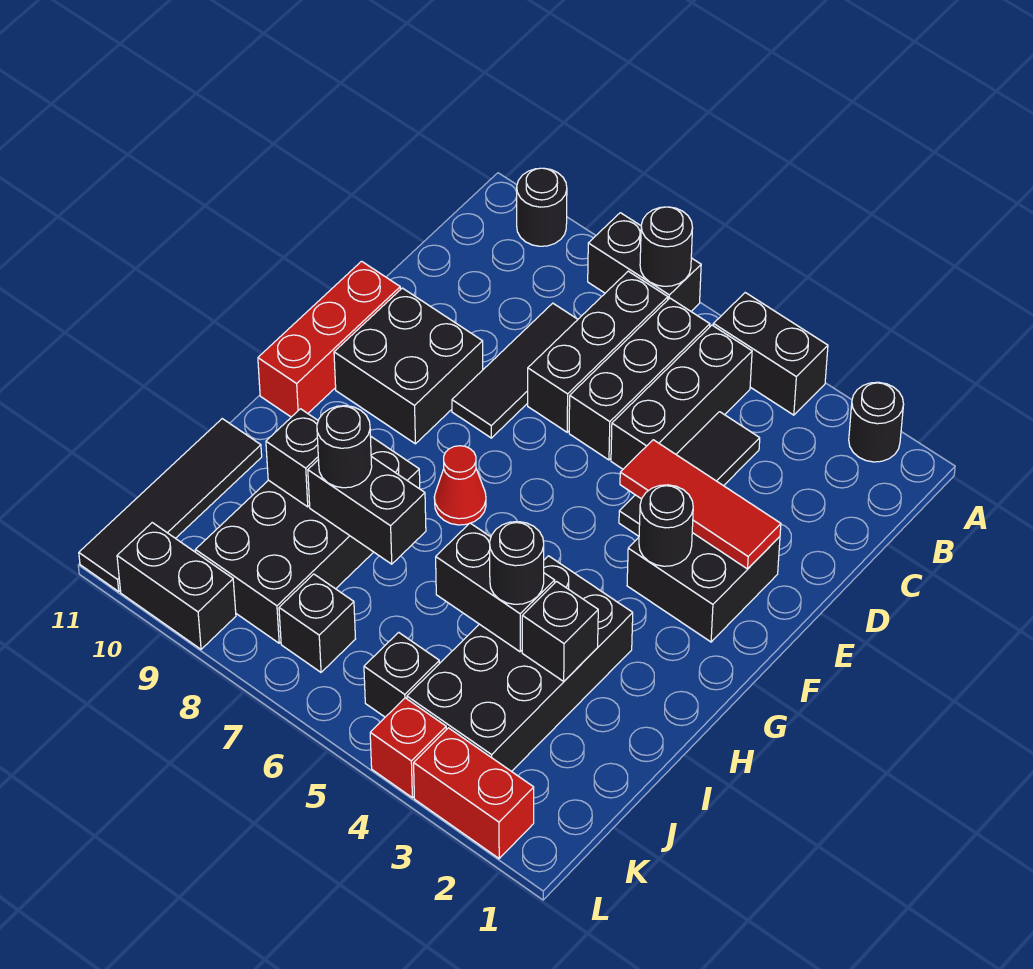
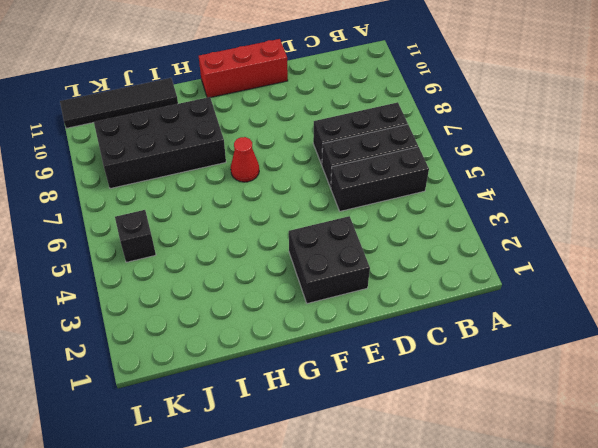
none -> black 1x1 round brick [849,382,904,462]
none -> black 1x2 brick [713,293,828,415]
none -> black 1x2 brick [588,213,701,311]
none -> black 1x1 round brick [517,168,567,246]

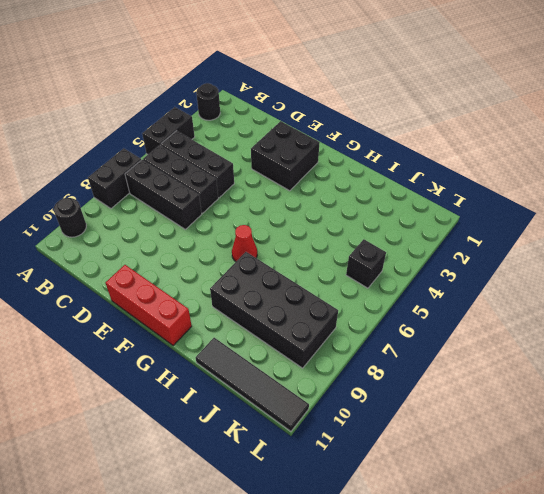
none -> black 1x3 tile [619,412,760,536]
none -> black 1x3 tile [452,303,578,438]
none -> black 2x2 brick [334,288,483,444]
none -> black 2x4 brick [407,556,633,772]

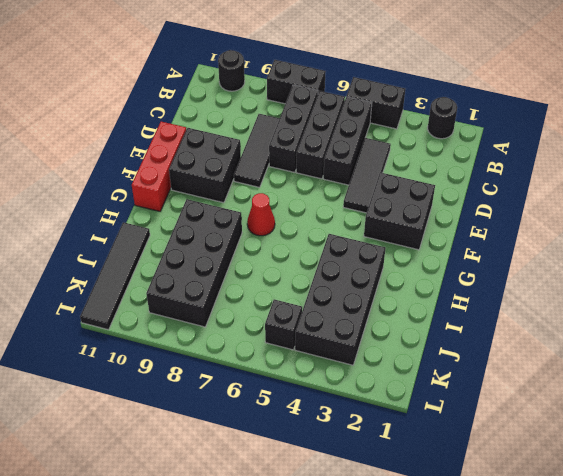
none -> black 1x1 brick [279,574,355,672]
none -> red 1x2 brick [414,728,534,858]
none -> red 1x1 brick [370,698,446,798]
none -> black 1x2 brick [117,523,236,649]

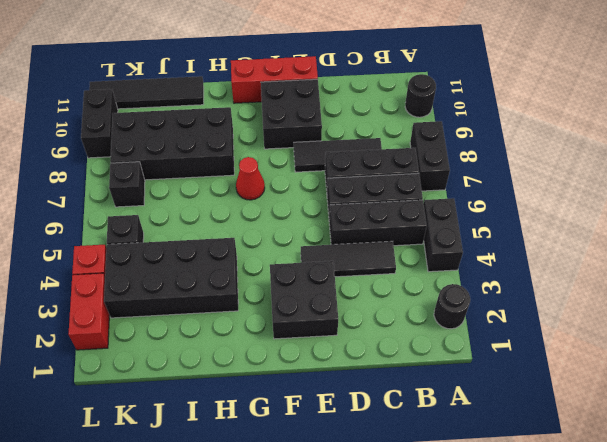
none -> black 1x1 round brick [640,207,693,286]
none -> red 1x3 tile [620,440,781,569]
none -> black 1x1 round brick [639,485,693,566]
none -> black 1x1 brick [522,582,598,681]

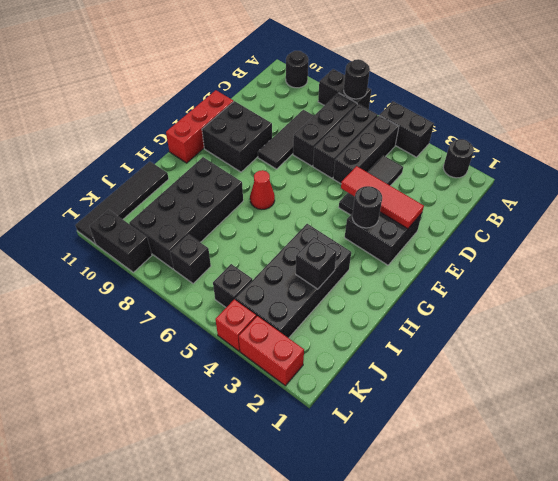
none -> black 1x2 brick [436,523,555,652]
none -> black 1x2 brick [308,457,426,564]
none -> black 1x1 brick [266,409,319,507]
none -> black 1x1 round brick [490,522,544,604]

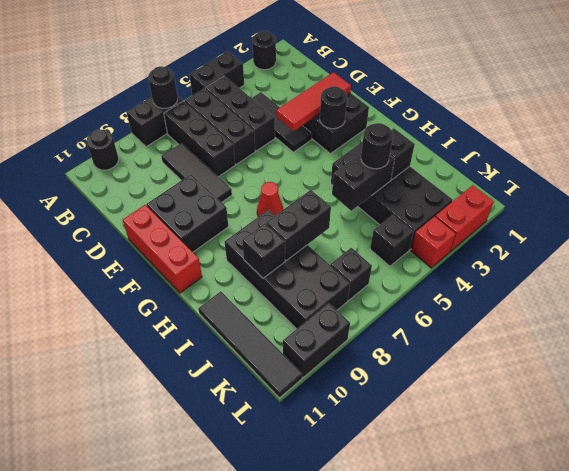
none -> black 1x1 round brick [317,406,372,488]

